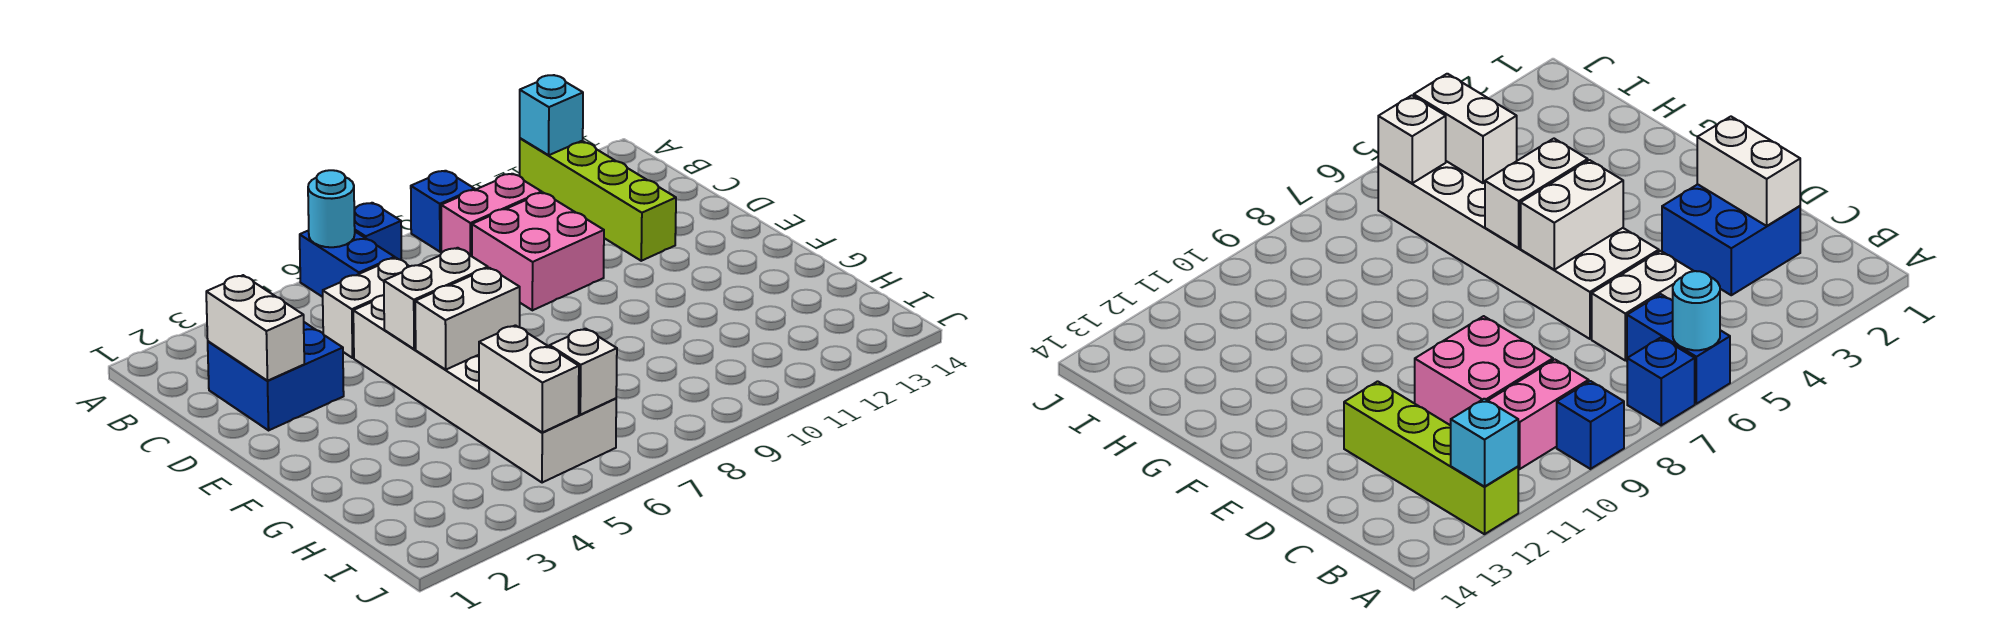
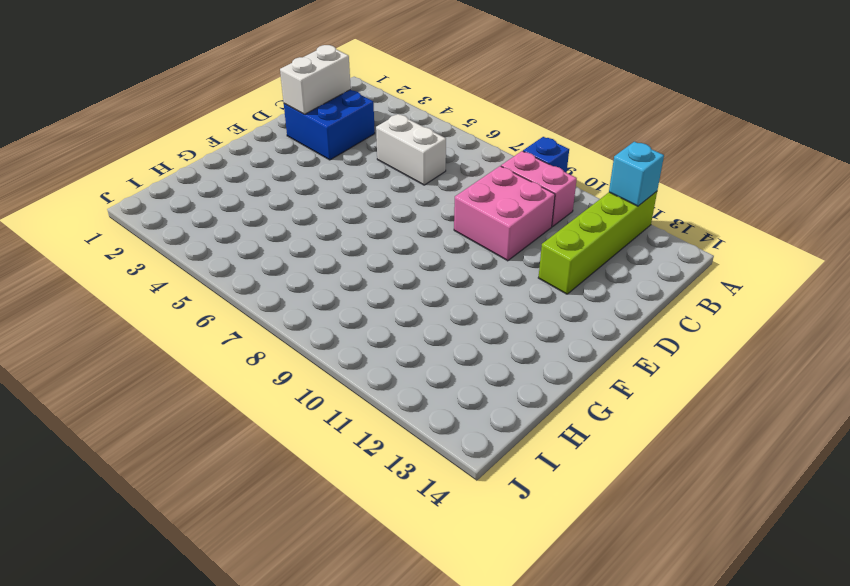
none -> blue 1x2 brick [300,230,395,297]
none -> blue 1x1 brick [354,203,401,260]
none -> white 2x6 brick [353,295,616,483]

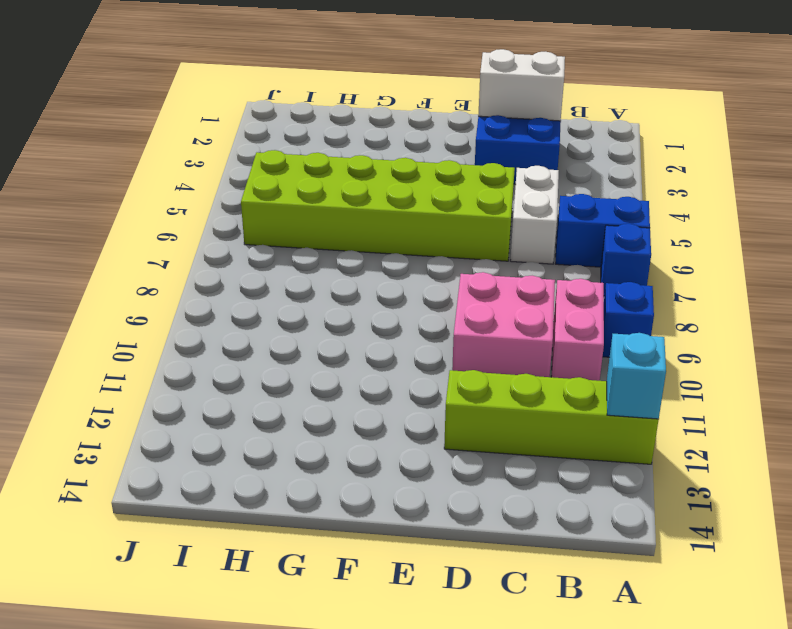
lime 2x6 brick [241,150,515,261] -> white 2x6 brick [353,295,616,483]
none -> cyan 1x1 round brick [308,170,355,247]
none -> white 1x2 brick [384,248,488,349]
none -> white 1x2 brick [415,268,520,370]

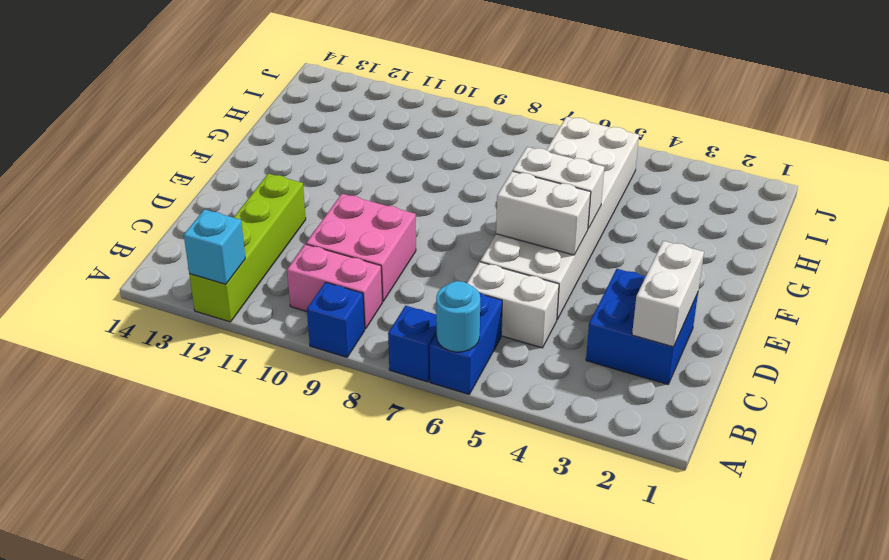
none -> white 1x2 brick [479,325,579,432]
none -> white 1x1 brick [550,329,617,415]

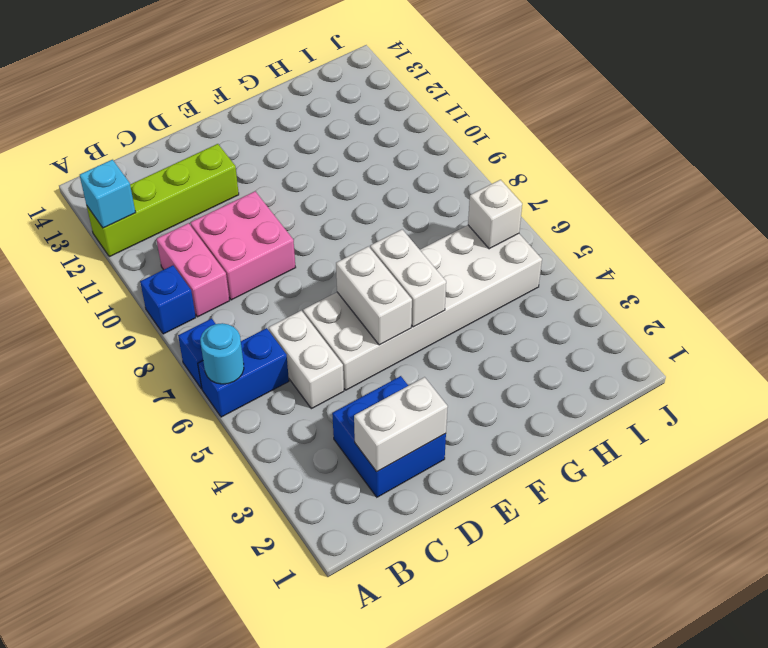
none -> white 1x2 brick [479,325,579,432]

